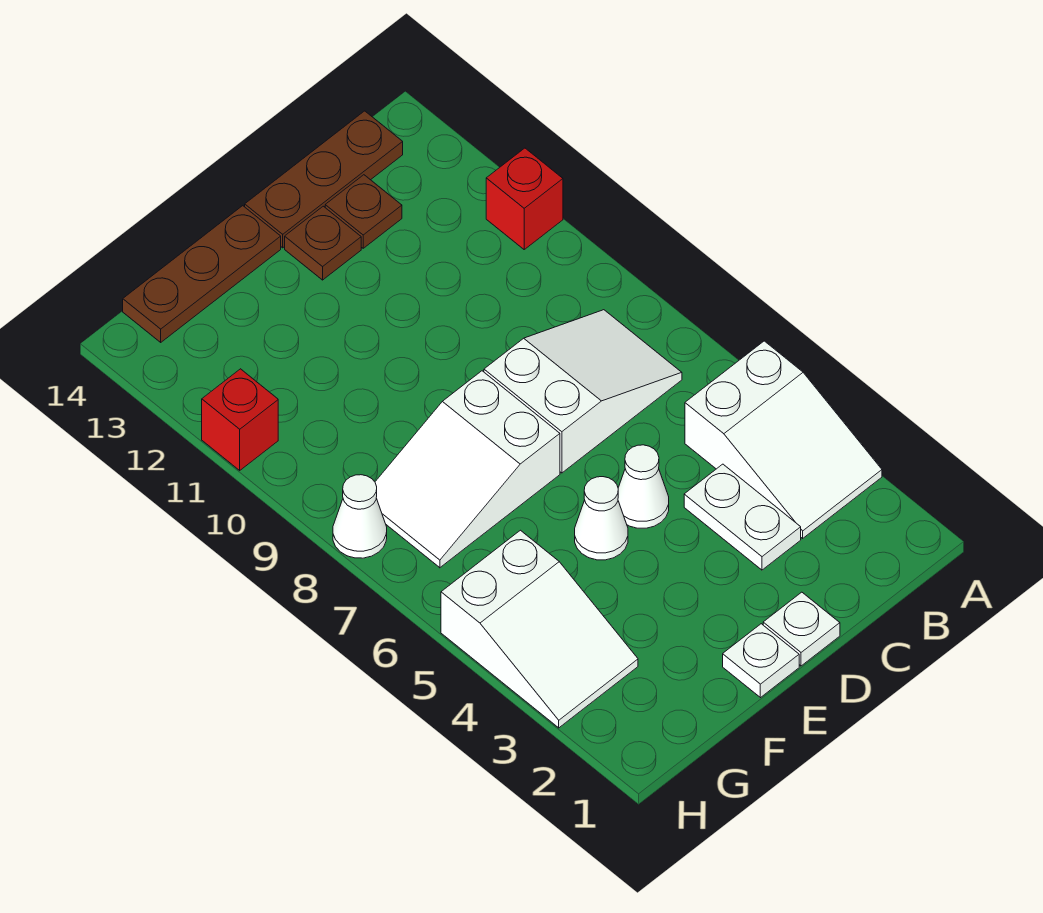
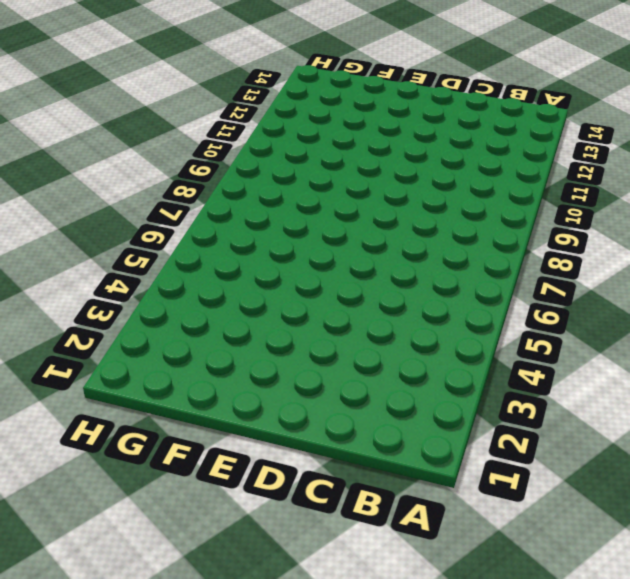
none -> white 2x3 slope [685,341,882,538]
none -> red 1x1 brick [486,148,563,249]
none -> white 2x3 slope [484,310,682,473]

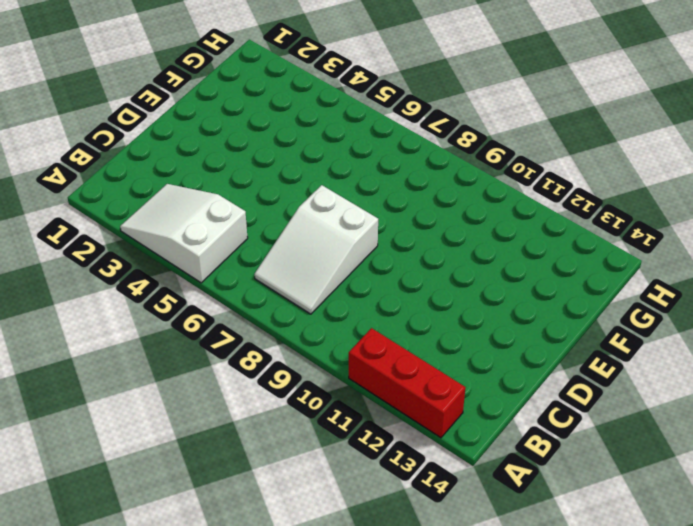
red 1x3 brick [349,328,466,438] -> red 1x1 brick [486,148,563,249]
none -> brown 1x3 plate [245,111,403,248]
none -> white 1x2 plate [684,464,801,570]
none -> brown 1x1 plate [325,175,402,248]

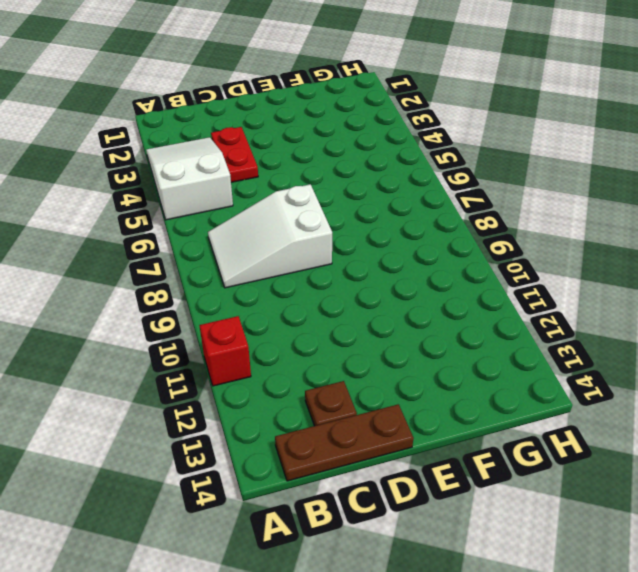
red 1x2 plate [211,127,258,182] -> white 1x2 plate [684,464,801,570]
none -> white 1x1 plate [763,592,840,666]
none -> white 1x1 cone [618,445,669,528]
none -> brown 1x1 plate [285,206,361,280]

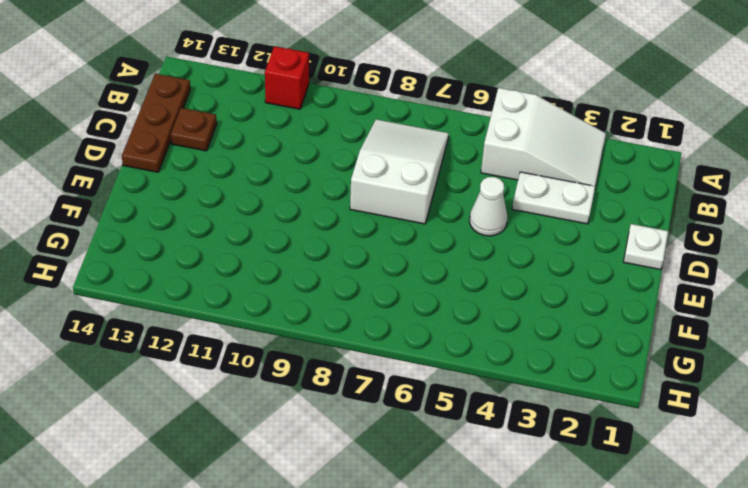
none -> brown 1x1 plate [285,206,361,280]
none -> white 1x1 plate [723,624,799,698]
none -> white 1x1 cone [575,477,628,560]

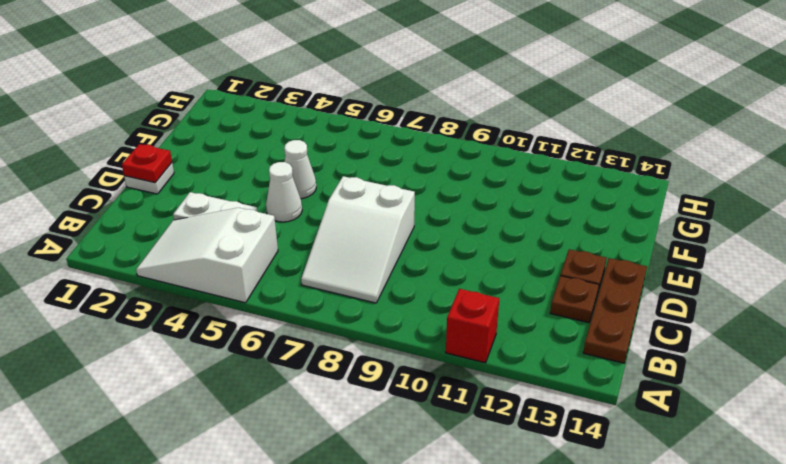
red 1x1 plate [122,144,172,183] -> none
none -> white 1x1 plate [723,624,799,698]
none -> white 2x3 slope [375,371,560,568]
none -> brown 1x3 plate [123,206,281,342]

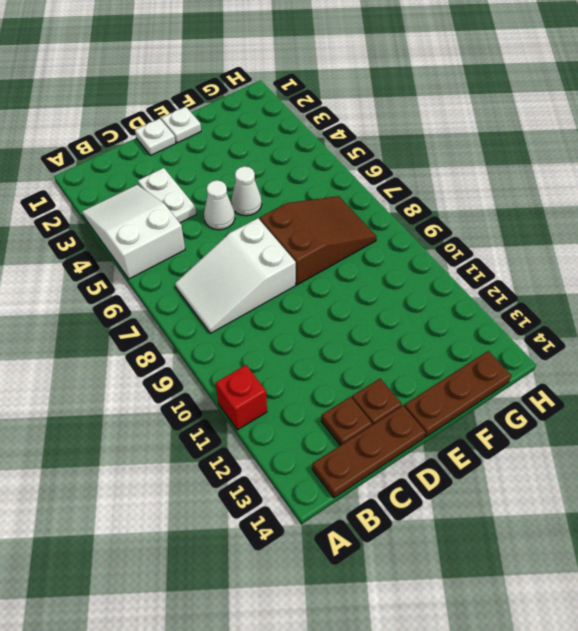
brown 2x3 slope [260,196,377,285] -> white 2x3 slope [375,371,560,568]
none -> white 2x3 slope [441,530,638,728]
none -> white 1x1 cone [333,475,387,558]
none -> red 1x1 brick [202,369,278,470]

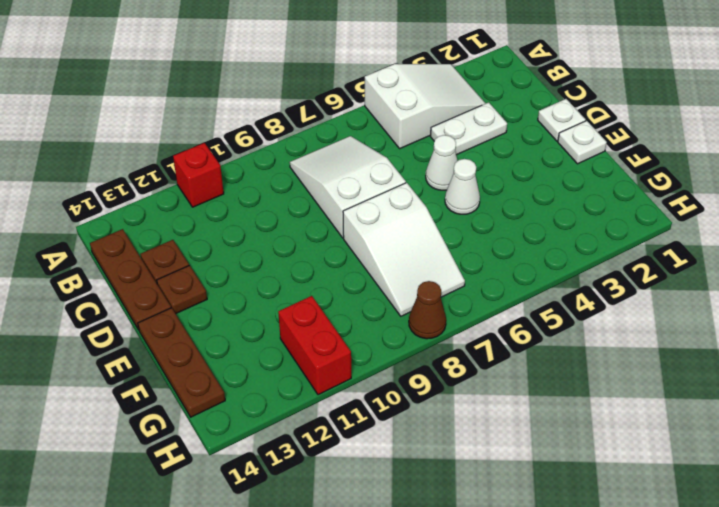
red 1x2 brick [278,296,351,395] -> red 1x1 brick [202,369,278,470]
brown 1x1 cone [409,281,446,339] -> white 1x1 cone [333,475,387,558]
none -> white 2x3 slope [441,530,638,728]

